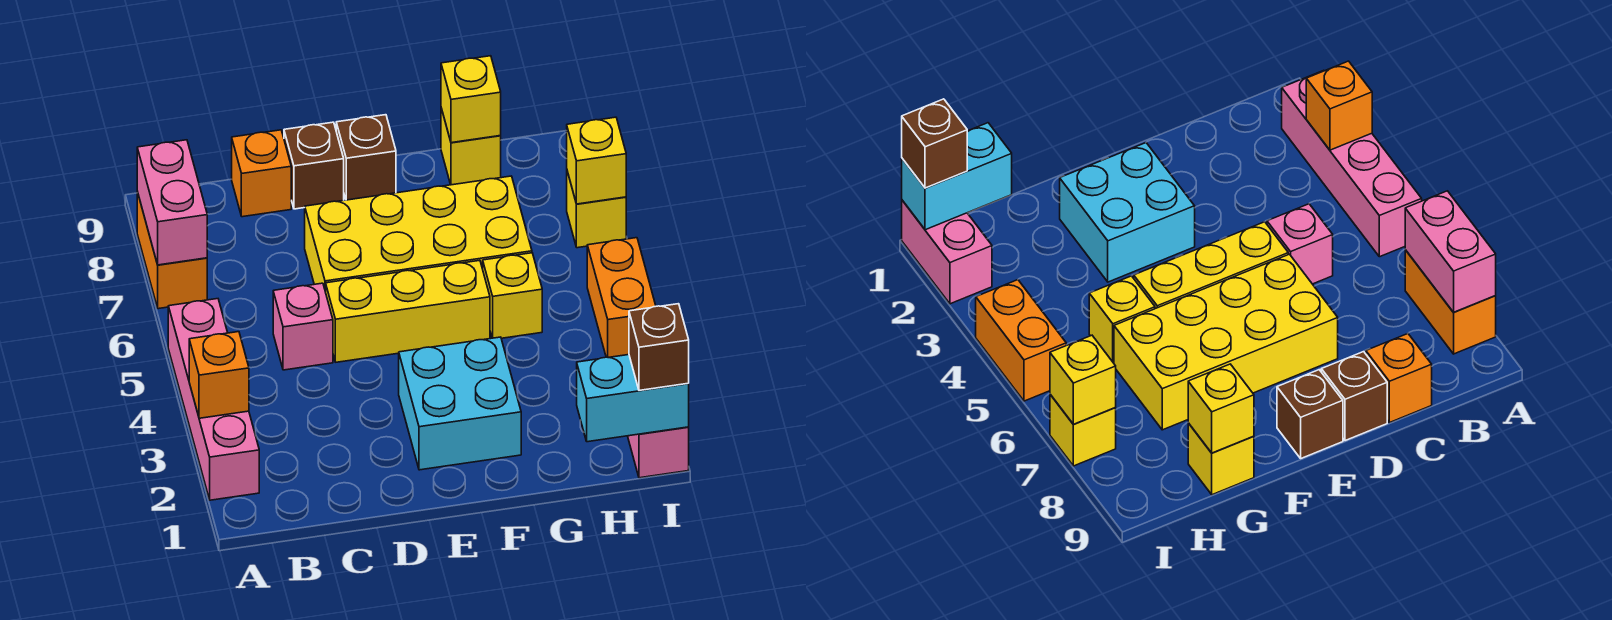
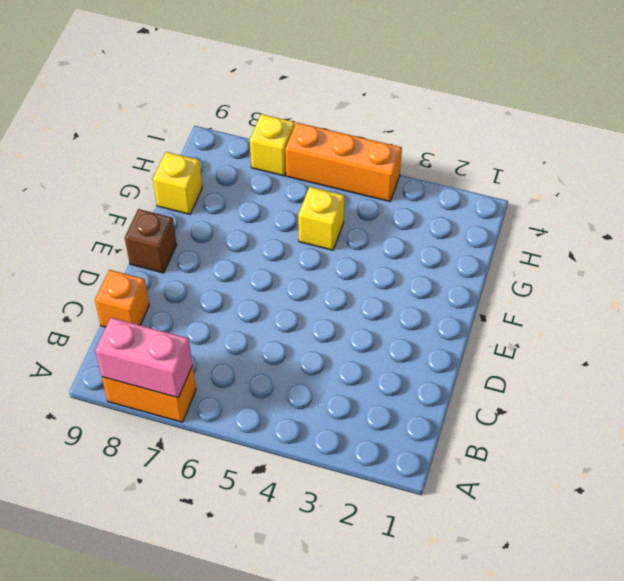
orange 1x3 brick [285,122,402,202] -> orange 1x2 brick [587,238,656,358]
none -> pink 1x4 brick [168,299,259,500]
none -> pink 1x1 brick [273,283,333,370]
none -> yellow 1x3 brick [326,260,490,362]

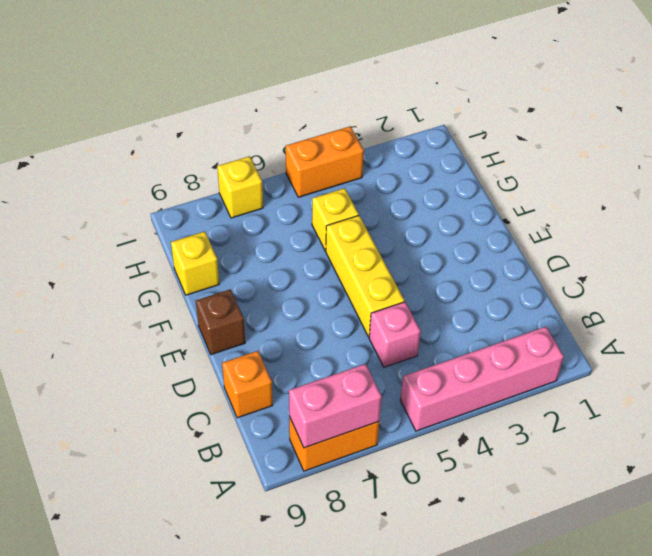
none -> yellow 2x4 brick [305,176,532,292]
none -> brown 1x1 brick [284,122,344,209]
none -> cyan 2x2 brick [399,337,521,470]

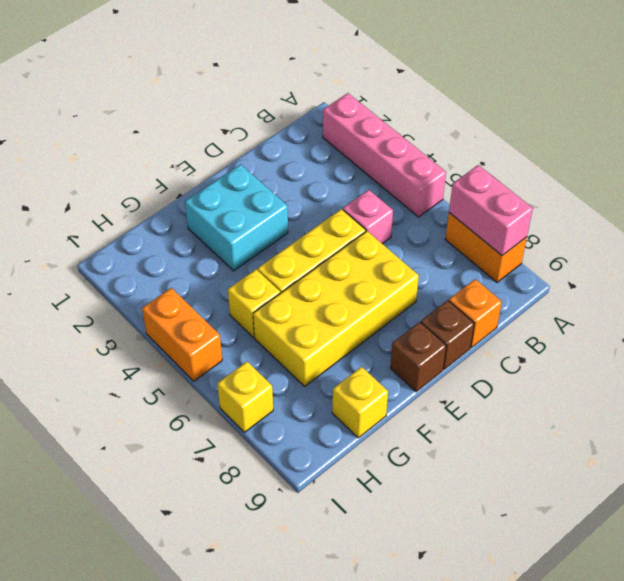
none -> pink 1x2 brick [628,427,689,478]
none -> orange 1x1 brick [189,332,249,418]
none -> yellow 1x1 brick [441,56,501,143]

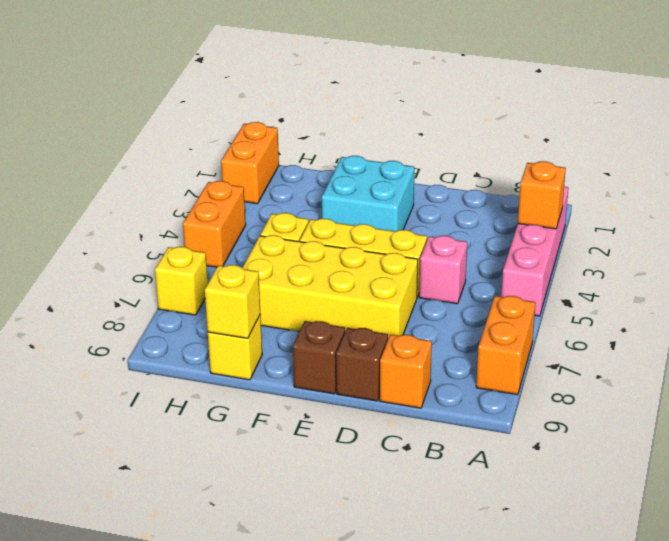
orange 1x2 brick [221,122,279,204] -> pink 1x2 brick [628,427,689,478]
none -> pink 1x2 brick [137,140,207,265]
none -> cyan 1x2 brick [577,355,689,442]
none -> yellow 1x1 brick [567,117,626,204]

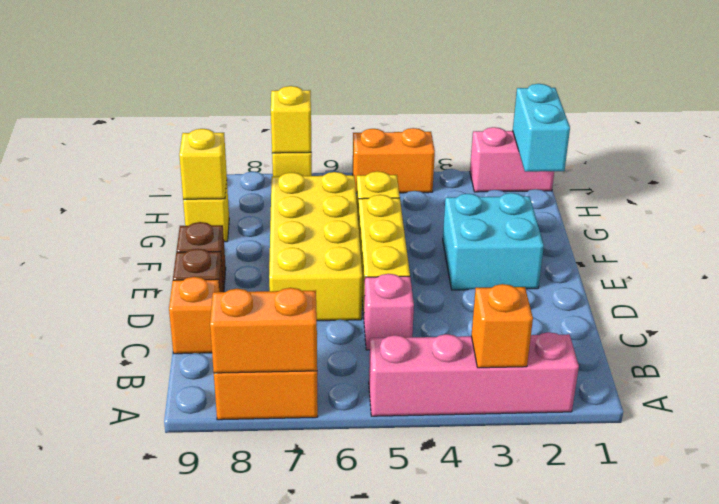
orange 1x2 brick [210,288,317,373] -> pink 1x2 brick [137,140,207,265]
none -> brown 1x1 brick [629,304,689,390]

